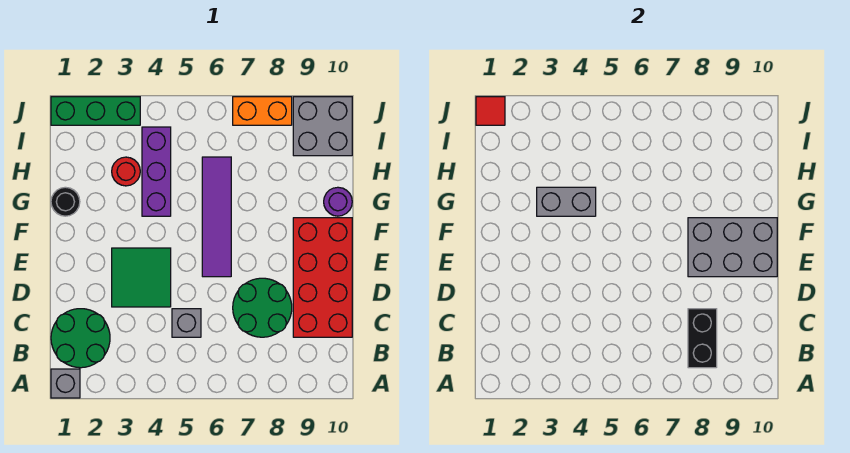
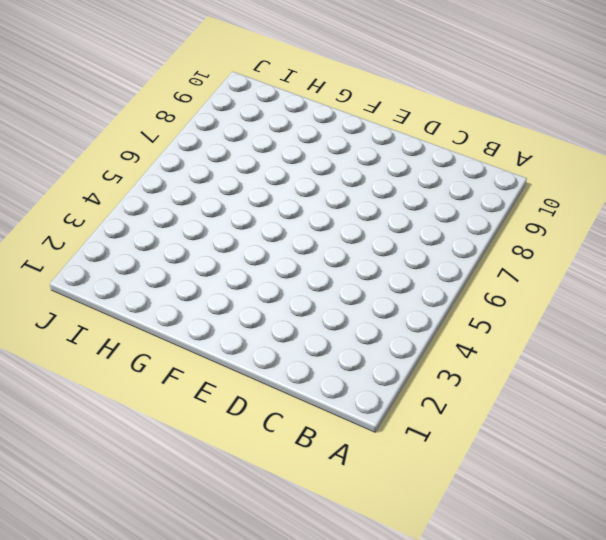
none -> grey 1x1 brick [51,369,80,398]
none -> green 2x2 round brick [51,309,110,368]
none -> grey 1x1 brick [172,309,201,337]

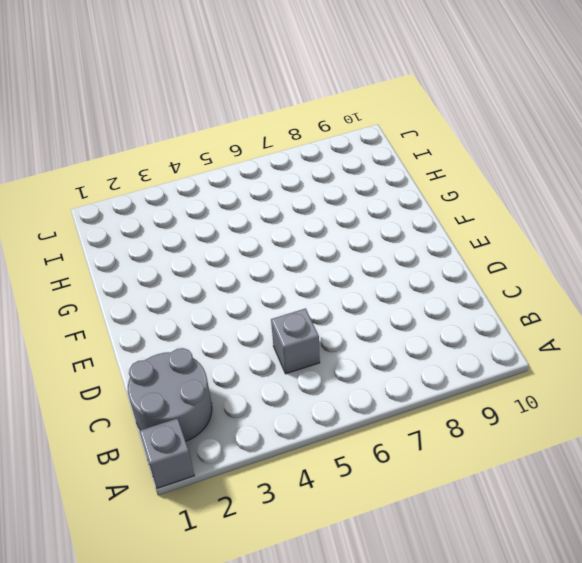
grey 2x2 round brick [128,348,212,441] -> green 2x2 round brick [51,309,110,368]
none -> green 2x2 round brick [233,278,292,337]
none -> red 2x4 brick [293,218,352,337]
none -> green 2x2 tile [112,248,171,307]

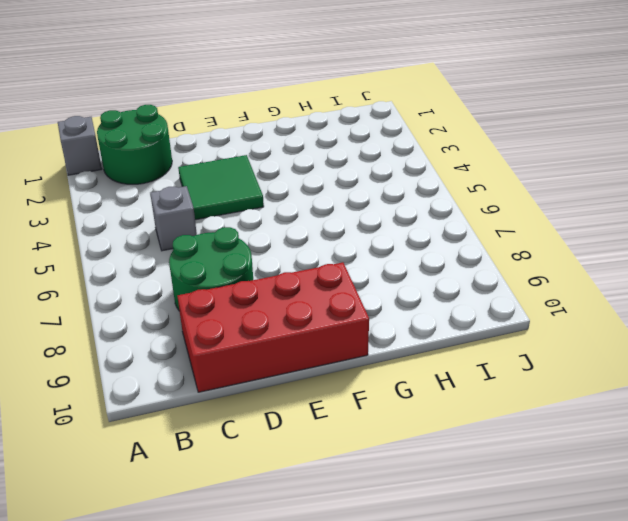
none -> purple 1x4 tile [202,157,231,277]
none -> black 1x1 round brick [51,187,80,216]
none -> purple 1x3 brick [142,127,171,216]

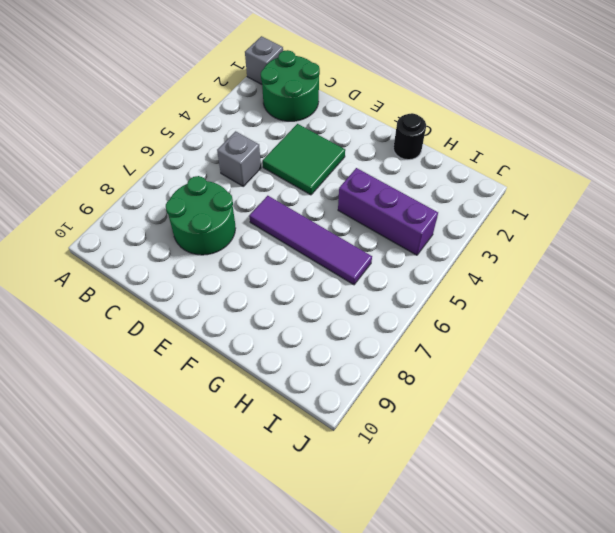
none -> red 2x4 brick [293,218,352,337]
none -> purple 1x1 round brick [324,187,352,216]
none -> red 1x1 round brick [112,157,140,186]

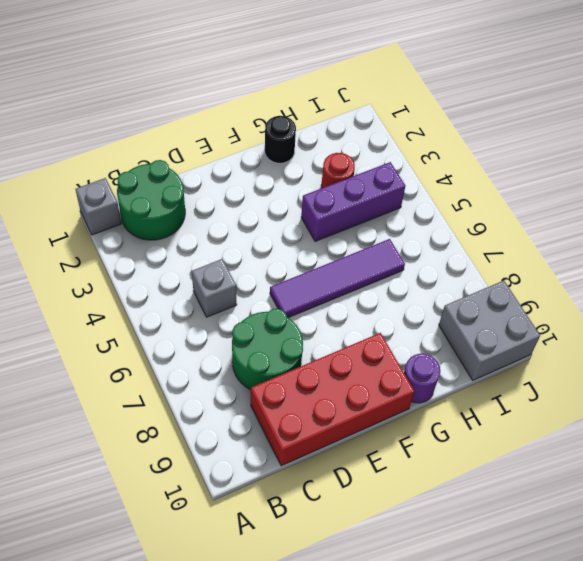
none -> green 2x2 tile [112,248,171,307]
none -> green 1x3 brick [51,97,140,125]
none -> orange 1x2 brick [233,97,292,125]

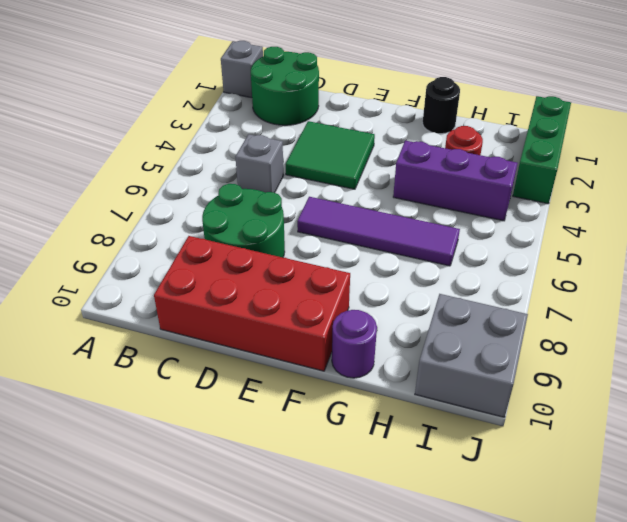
none -> orange 1x2 brick [233,97,292,125]
none -> black 1x2 brick [688,309,717,368]
none -> grey 2x3 brick [688,218,777,277]

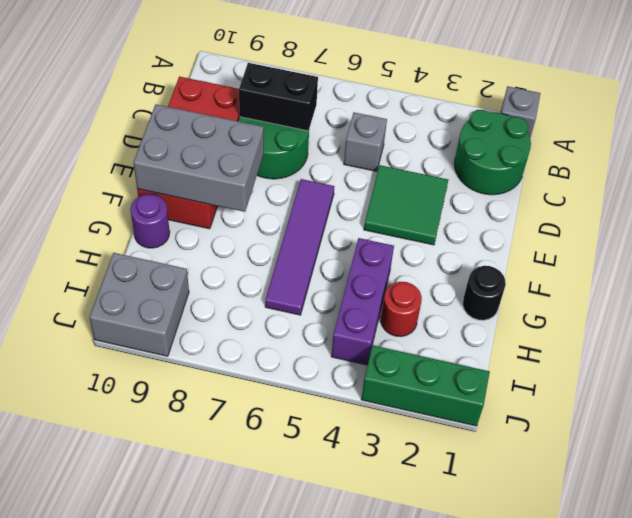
black 1x2 brick [239,63,318,131] -> black 1x2 brick turned to [688,309,717,368]
none -> orange 1x2 brick [233,97,292,125]
none -> grey 1x2 brick [537,187,596,216]
none -> red 1x1 tile [476,97,505,125]

